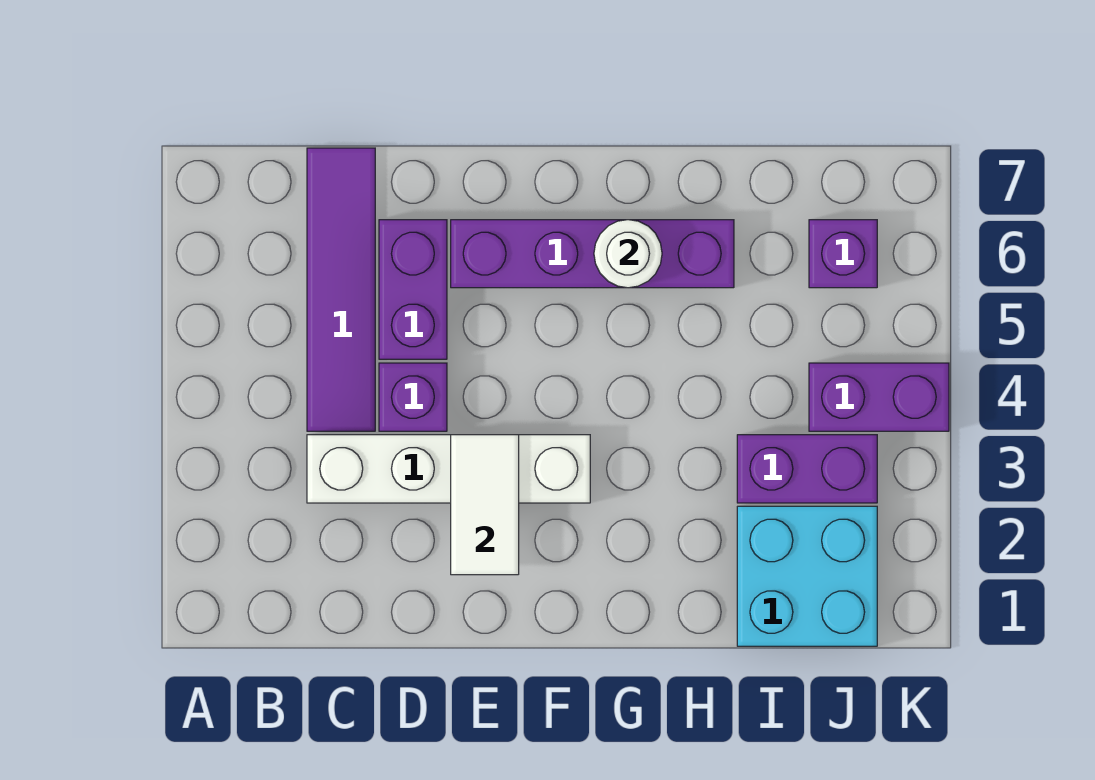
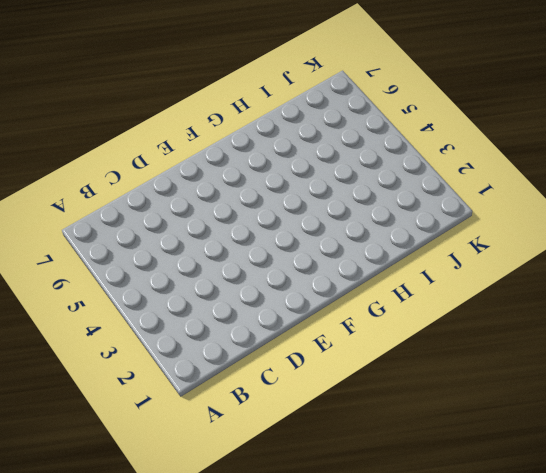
none -> white 1x4 brick [307,435,590,503]
none -> purple 1x4 tile [307,148,375,431]

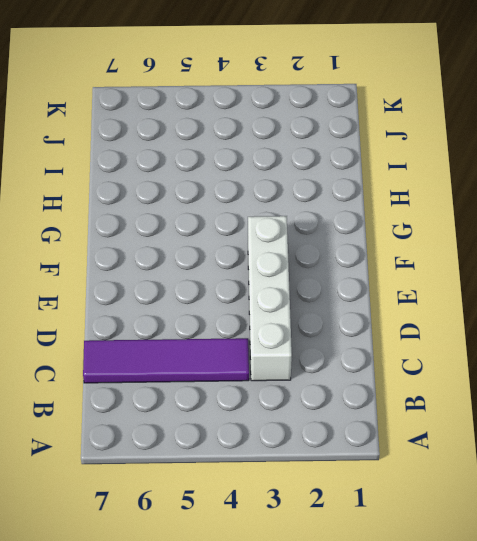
none -> purple 1x1 brick [379,363,447,431]
none -> purple 1x2 brick [379,220,447,359]

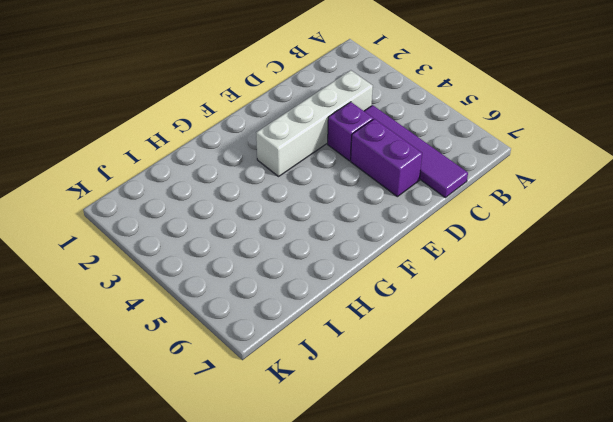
none -> purple 1x4 brick [451,220,734,288]
none -> cyan 2x2 brick [737,506,877,646]

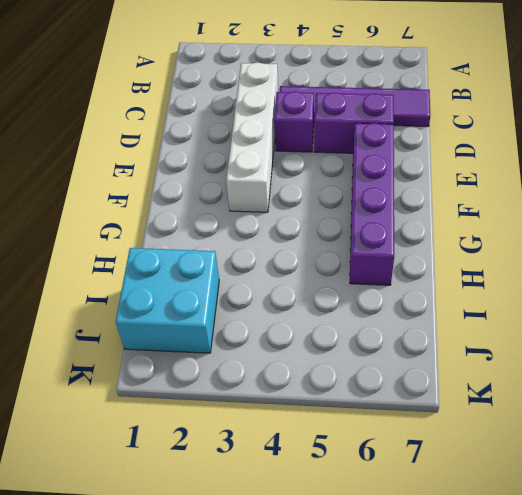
none -> purple 1x2 brick [737,435,877,503]
none -> purple 1x2 brick [809,363,949,431]

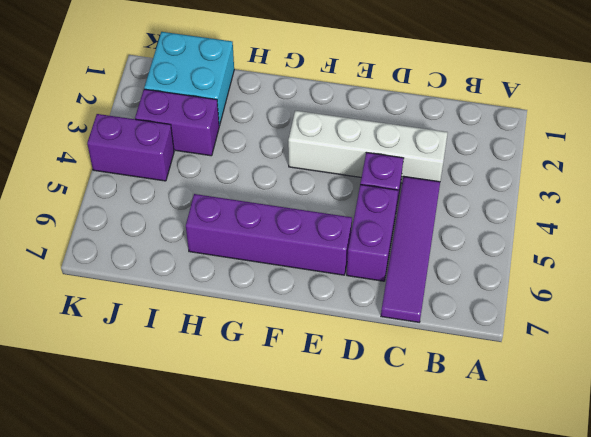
none -> purple 1x1 brick [809,220,877,288]
none -> white 1x2 tile [451,435,519,575]

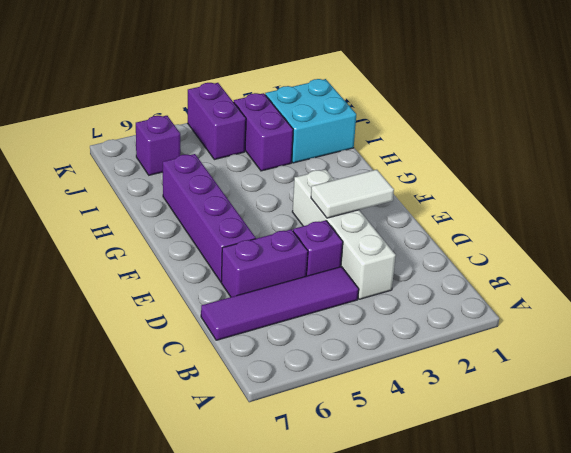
none -> white 1x1 round brick [594,220,662,288]

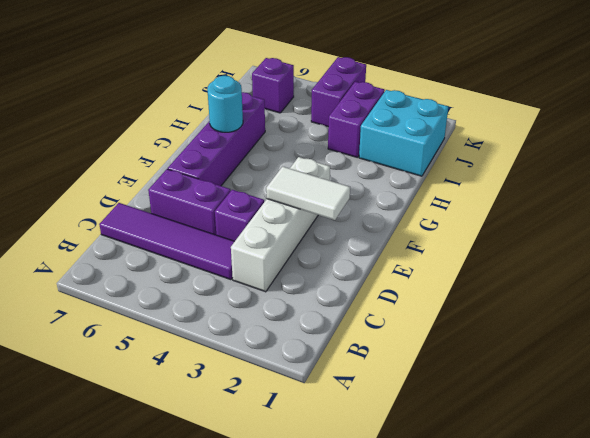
cyan 1x1 round brick [207,76,243,132] -> white 1x1 round brick [594,220,662,288]

